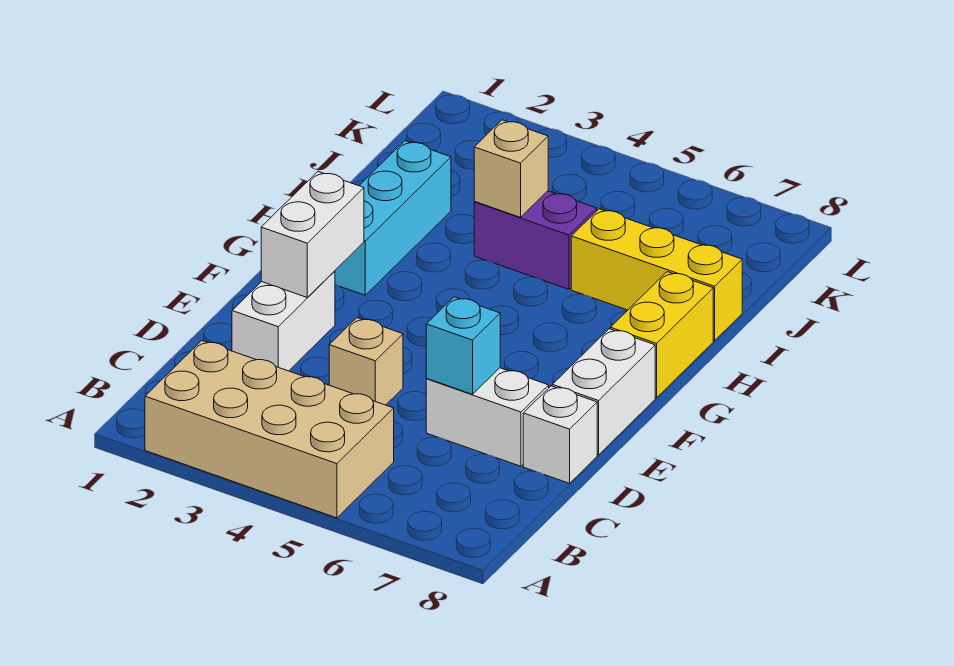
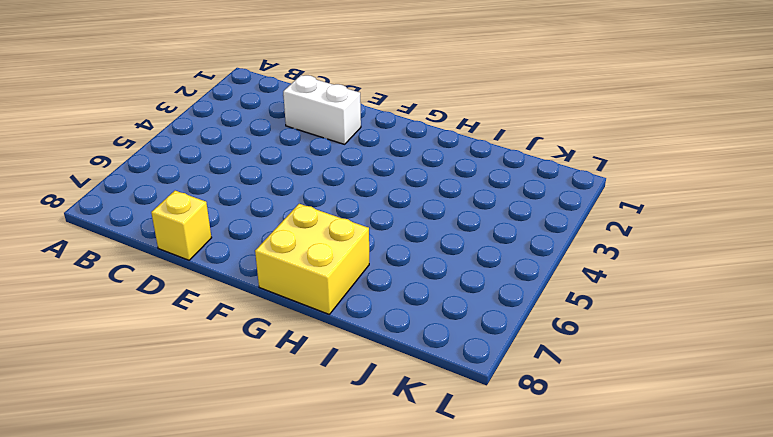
yellow 1x1 brick [151,191,212,260] -> white 1x1 brick [523,386,597,483]
yellow 2x2 brick [255,204,369,314] -> yellow 1x2 brick [610,272,713,398]
none -> tan 2x4 brick [145,341,394,518]
none -> tan 1x1 brick [329,318,403,405]
none -> white 1x2 brick [426,368,549,466]

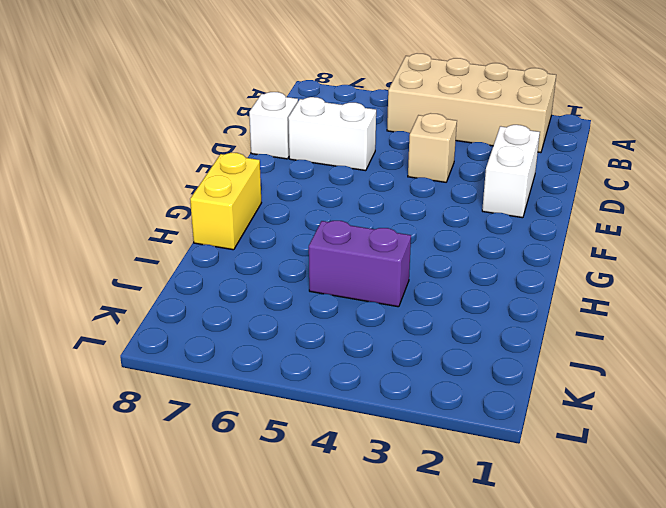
none -> white 1x2 brick [552,329,655,455]
none -> cyan 1x3 brick [335,141,451,295]
none -> yellow 1x3 brick [571,209,742,341]

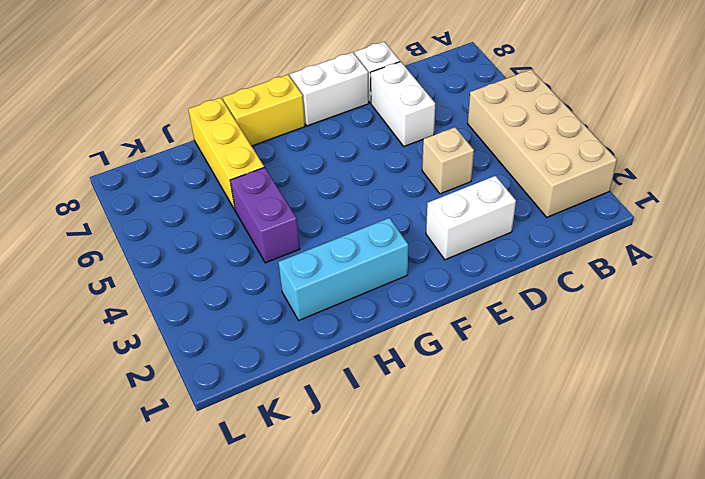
none -> cyan 1x1 brick [426,297,500,394]
none -> white 1x2 brick [261,172,364,298]
none -> tan 1x1 brick [474,120,548,217]

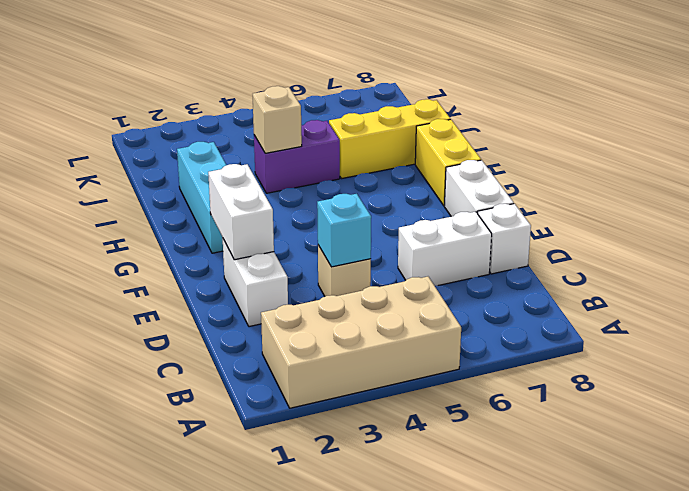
cyan 1x1 brick [317,194,371,267] -> cyan 1x1 brick moved to [426,297,500,394]

